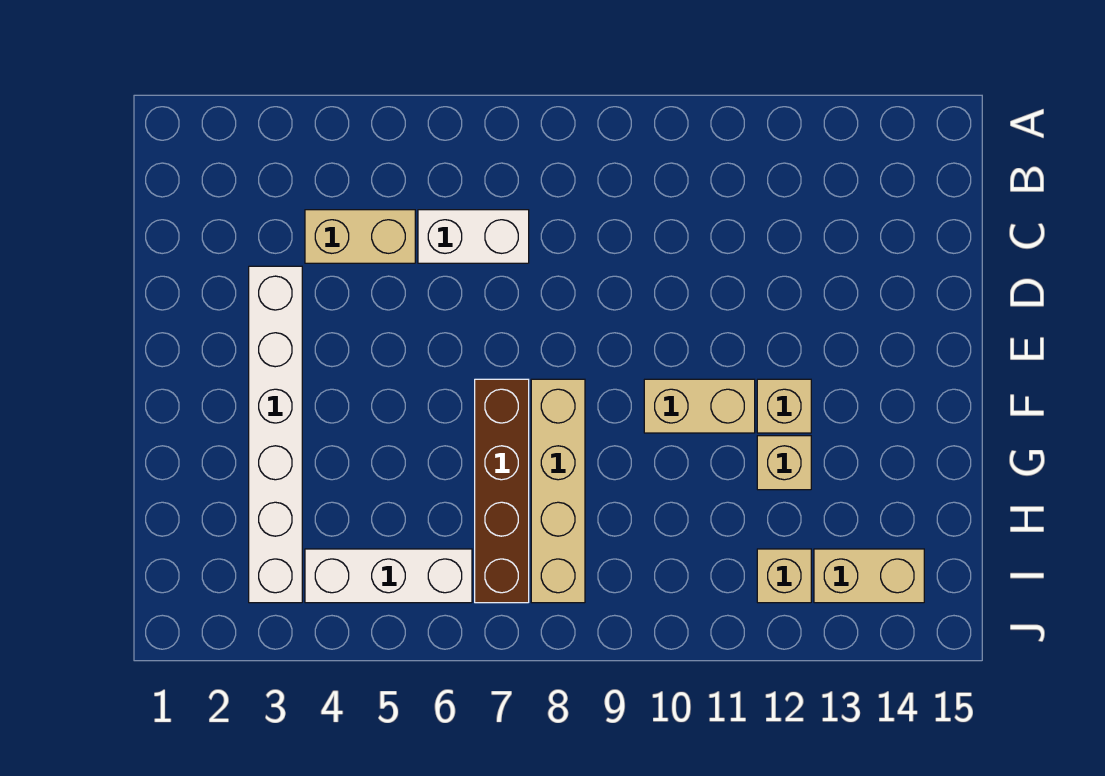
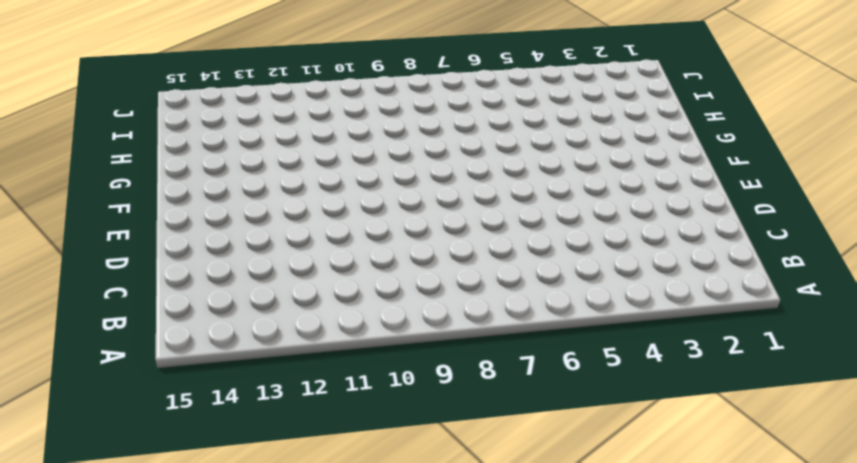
none -> tan 1x2 brick [305,210,415,263]
none -> white 1x2 brick [418,210,529,263]

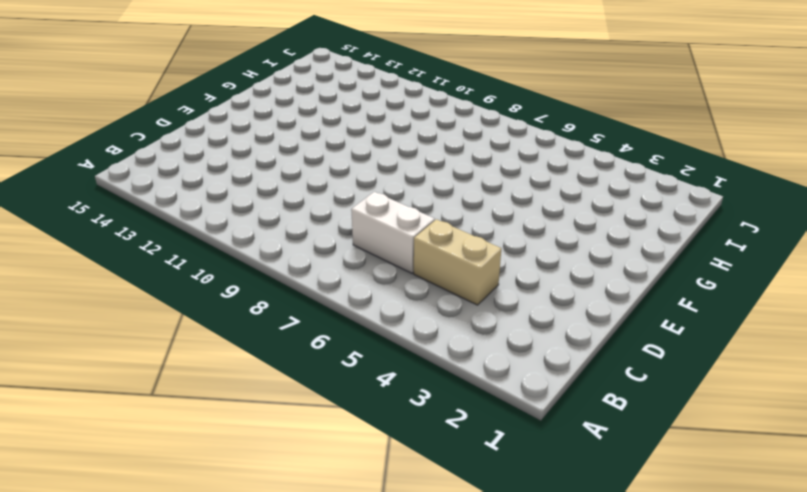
none -> white 1x6 brick [249,266,302,603]
none -> brown 1x4 brick [475,379,529,603]

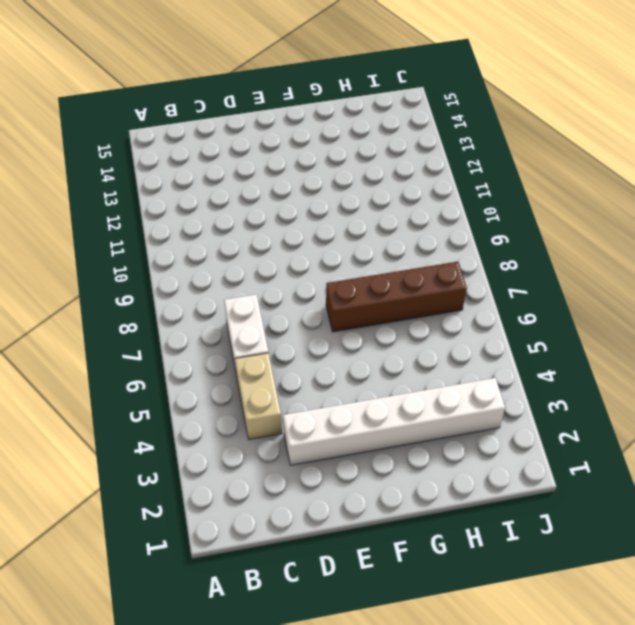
none -> tan 1x4 brick [531,379,585,603]
none -> tan 1x2 brick [644,379,755,433]

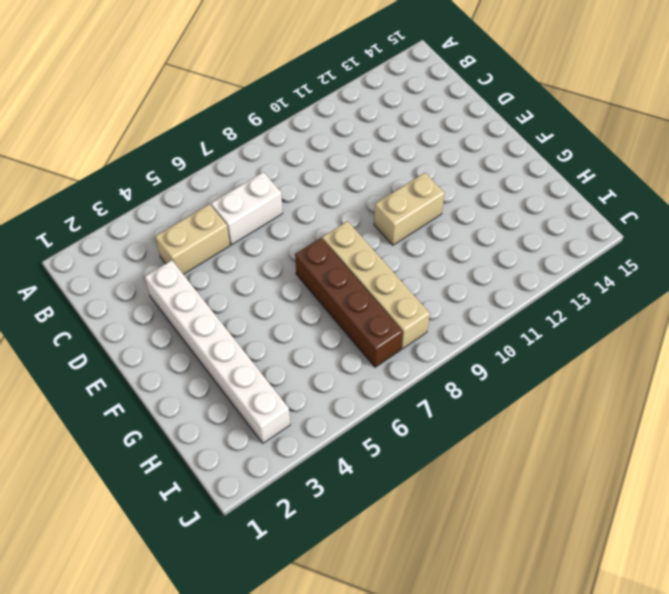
none -> tan 1x1 brick [757,379,811,433]
none -> tan 1x1 brick [757,436,811,490]

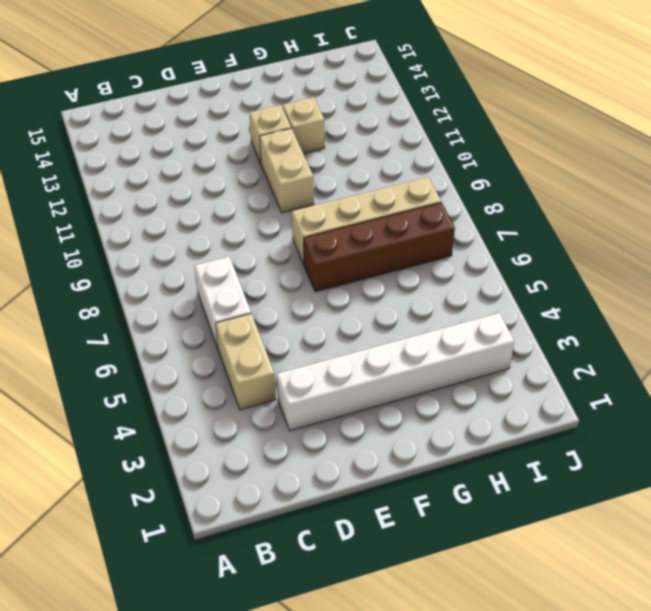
none -> white 1x3 brick [305,549,472,603]
none -> tan 1x1 brick [757,549,811,603]

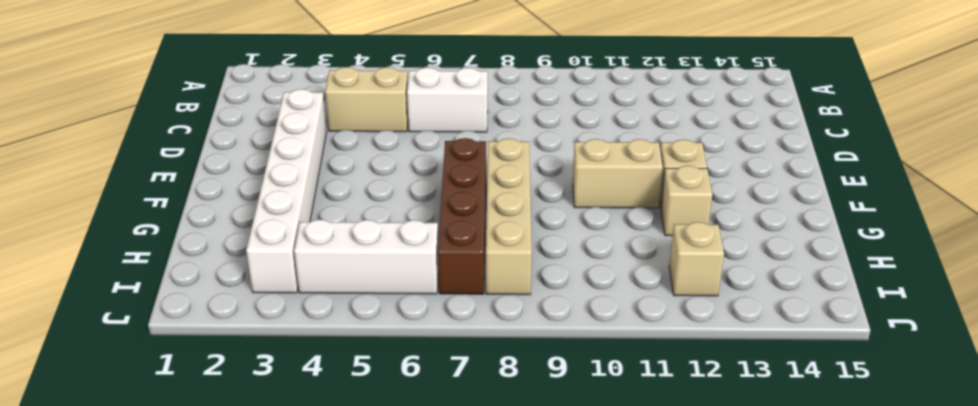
none -> tan 1x2 brick [814,549,924,603]

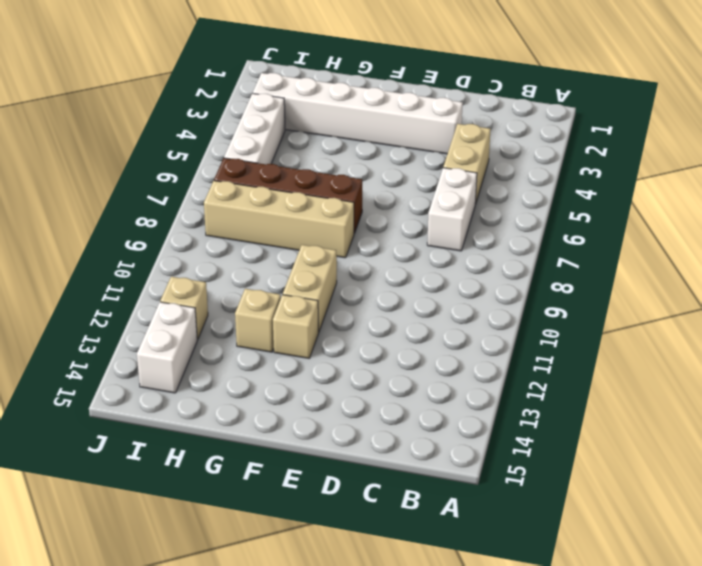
white 1x2 brick [137,302,197,393] -> tan 1x2 brick [814,549,924,603]

